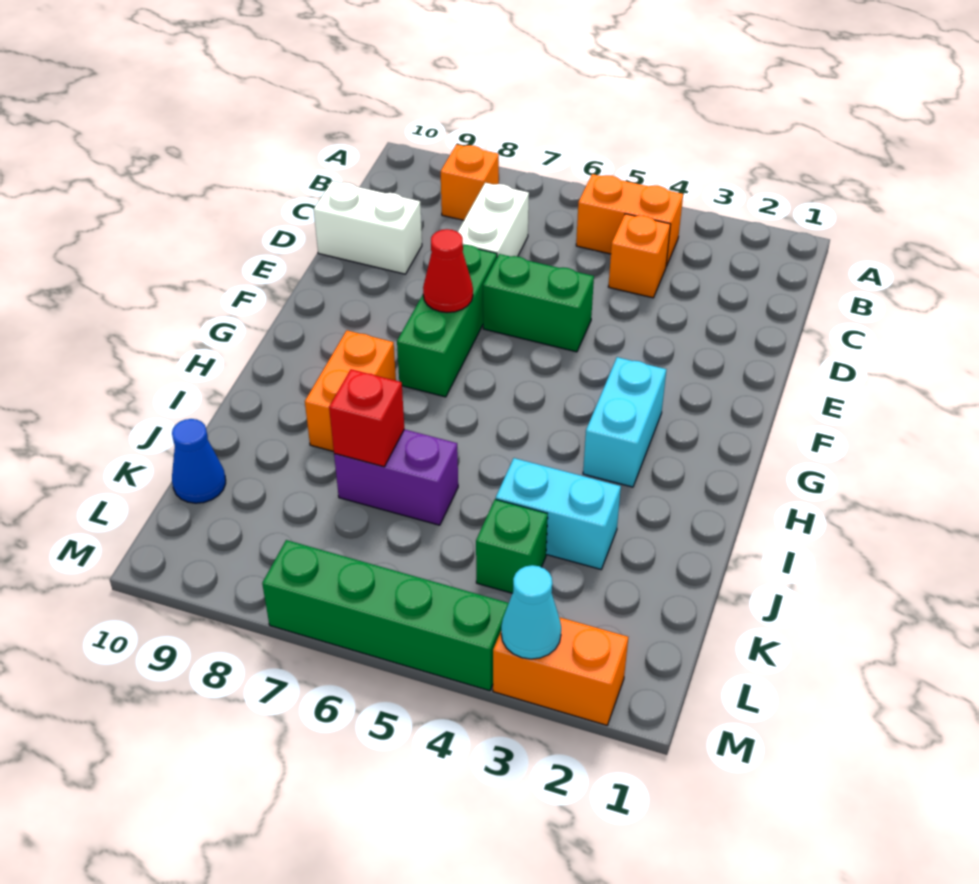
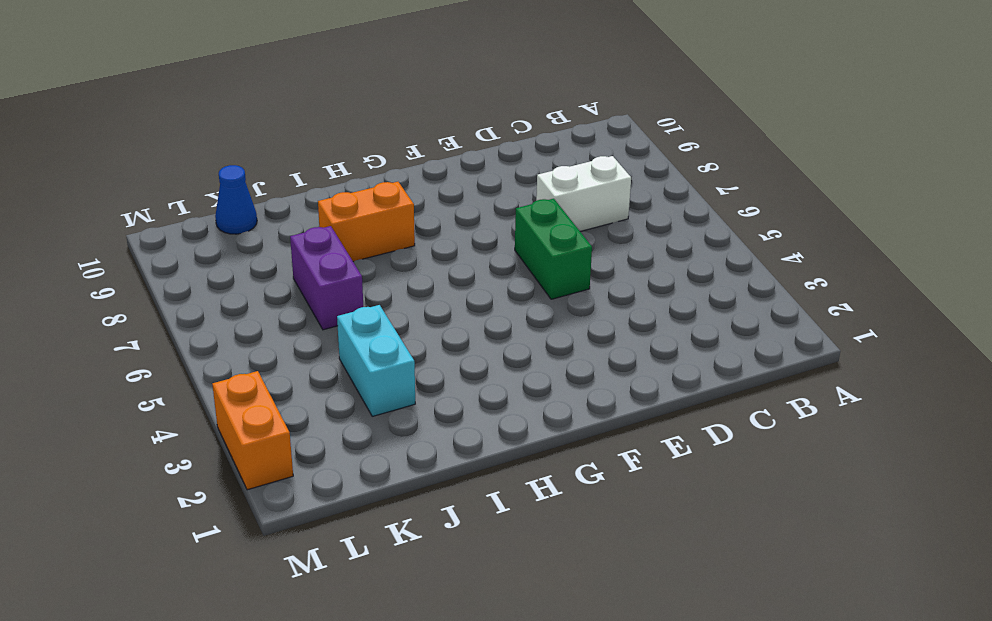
none -> orange 1x2 brick [576,174,683,266]
none -> orange 1x1 brick [441,145,499,220]
none -> orange 1x1 brick [608,214,671,298]

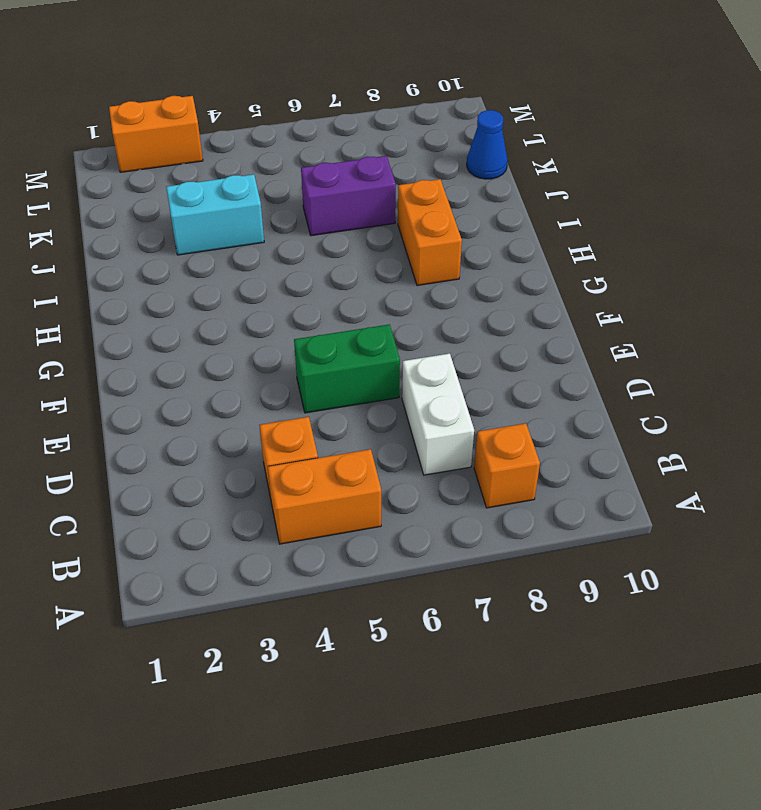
none -> white 1x2 brick [314,181,422,274]
none -> green 1x3 brick [397,245,497,397]
none -> cyan 1x2 brick [583,357,666,487]

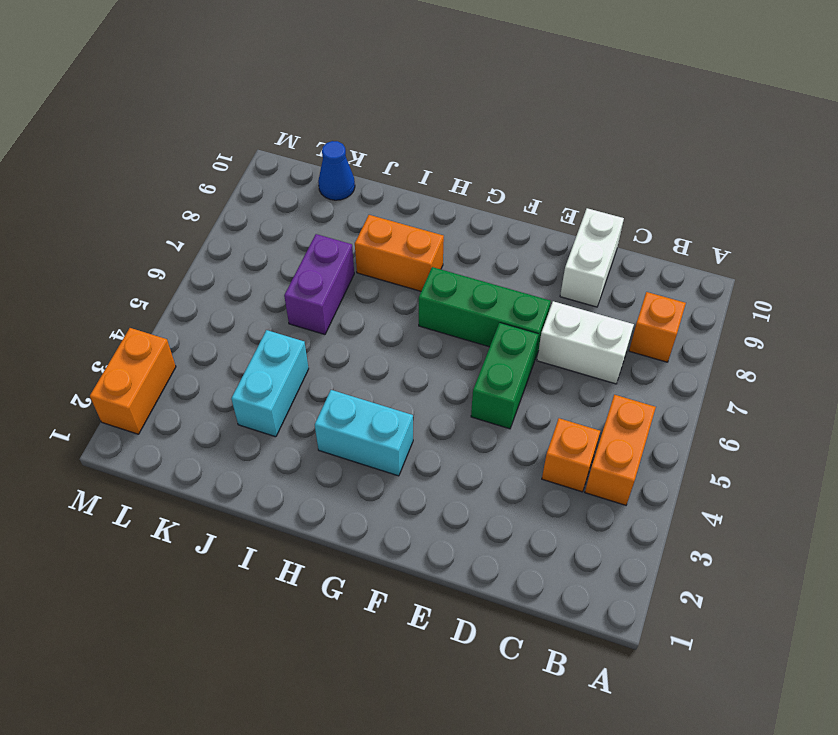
none -> green 1x1 brick [476,499,548,593]
none -> green 1x4 brick [262,540,509,691]
none -> red 1x1 cone [423,229,473,313]

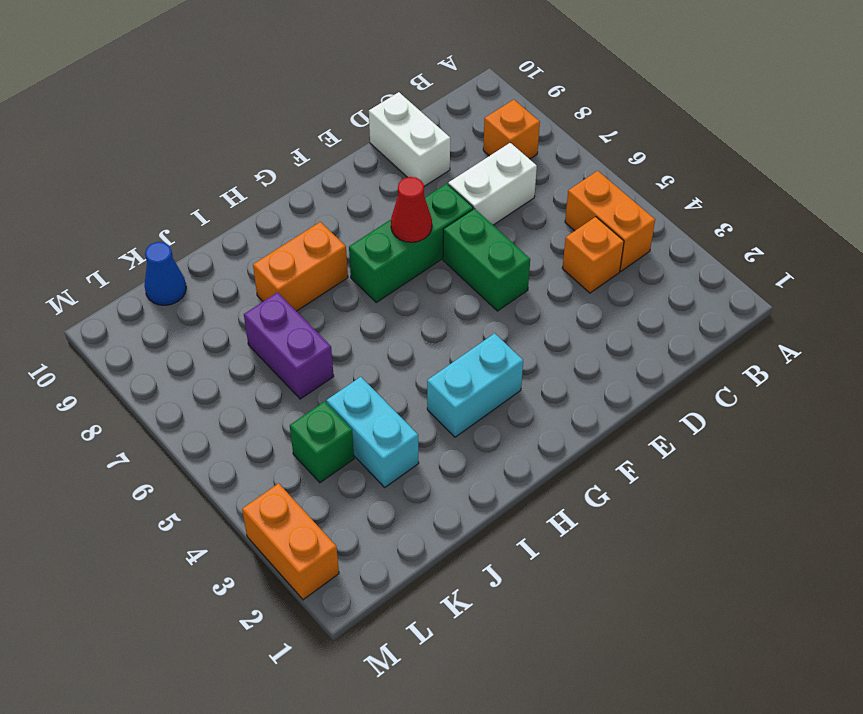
none -> green 1x4 brick [262,540,509,691]
none -> red 1x1 brick [329,369,404,467]
none -> cyan 1x1 cone [501,565,561,659]

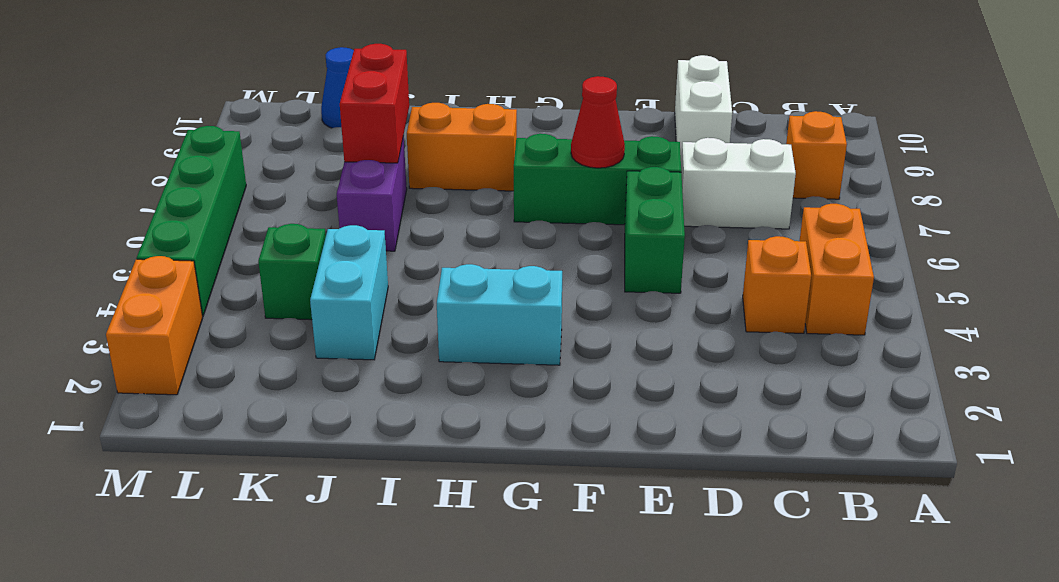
red 1x2 brick [340,44,409,163] -> red 1x1 brick [329,369,404,467]
none -> cyan 1x1 cone [501,565,561,659]

